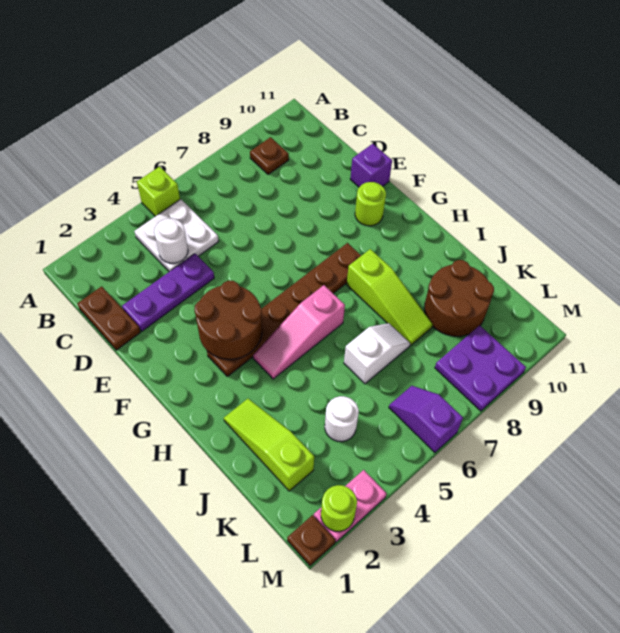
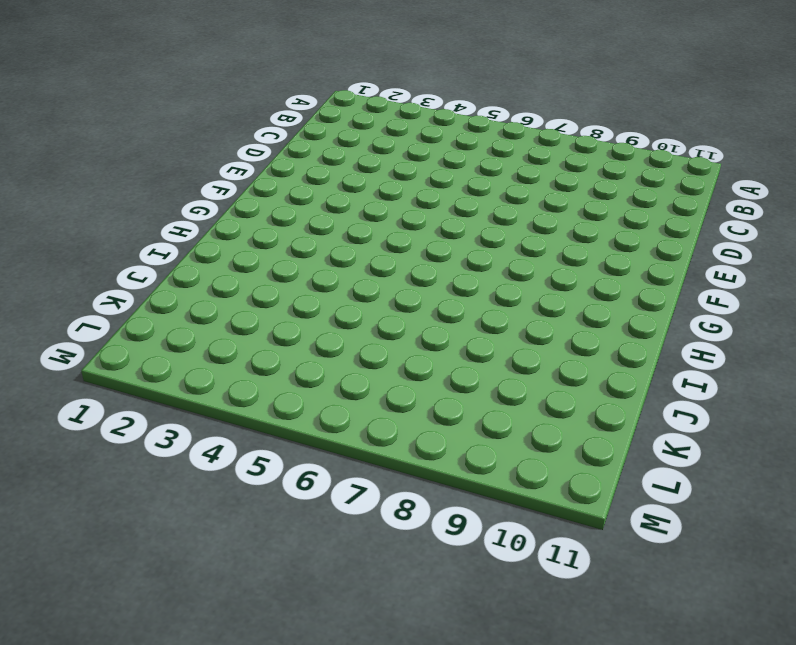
none -> lime 1x1 brick [137,167,180,216]
none -> white 2x2 plate [134,199,219,272]
none -> brown 1x1 plate [250,137,289,174]

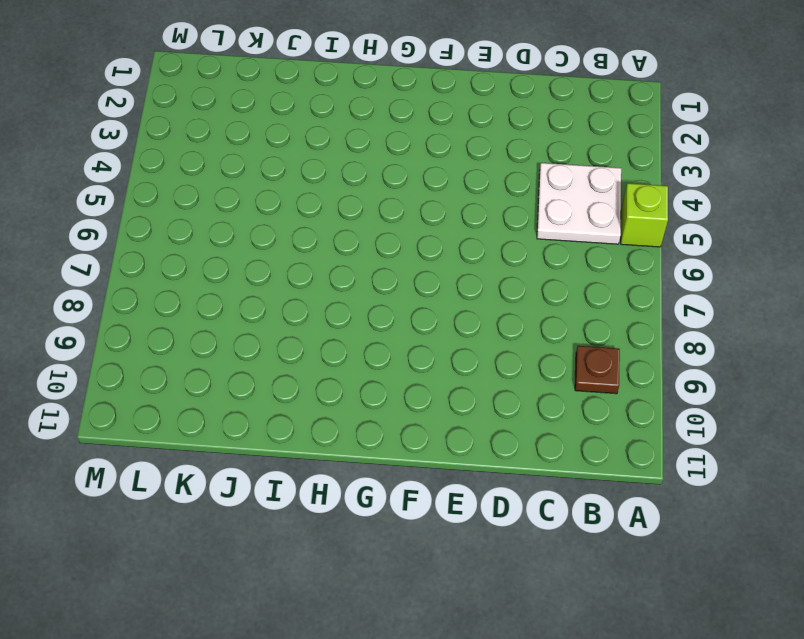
none -> brown 1x2 plate [77,286,140,350]
none -> purple 1x3 plate [122,254,214,331]
none -> purple 1x1 brick [350,144,392,187]

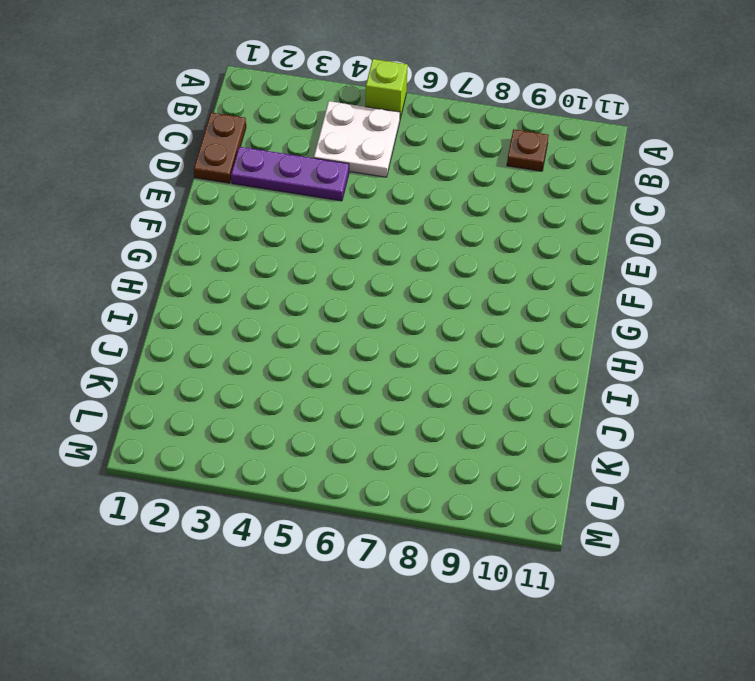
none -> purple 1x1 brick [350,144,392,187]
none -> lime 1x1 round brick [355,182,386,226]
none -> brown 1x6 plate [207,243,361,376]

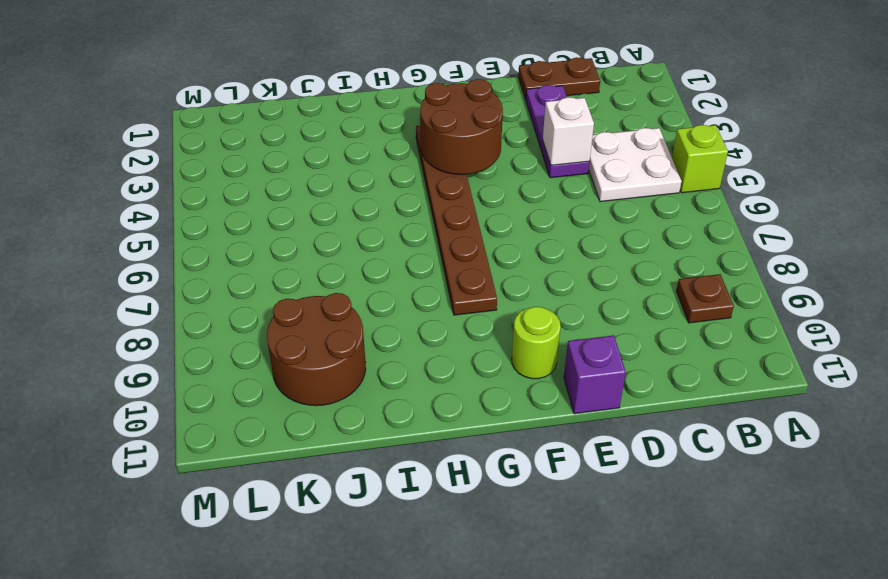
white 1x1 brick [543,97,594,165] -> none
none -> pink 1x3 slope [253,285,345,379]
none -> lime 1x3 slope [347,249,433,345]
none -> lime 1x3 slope [224,399,314,491]

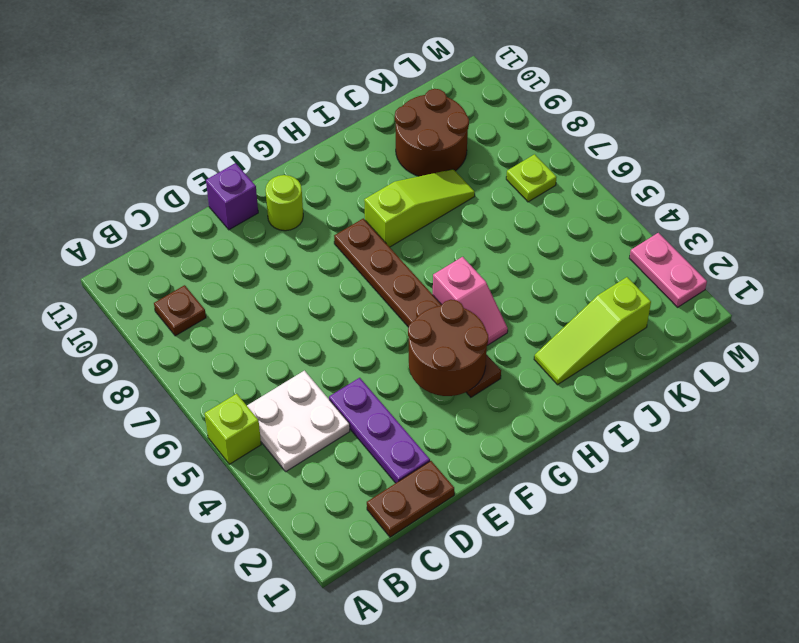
pink 1x2 slope [433,257,508,345] -> pink 1x3 slope [253,285,345,379]
lime 1x1 plate [506,154,557,202] -> none
none -> white 1x2 slope [344,323,410,384]
none -> white 1x1 round brick [325,396,359,442]
none -> purple 1x2 slope [389,386,463,453]

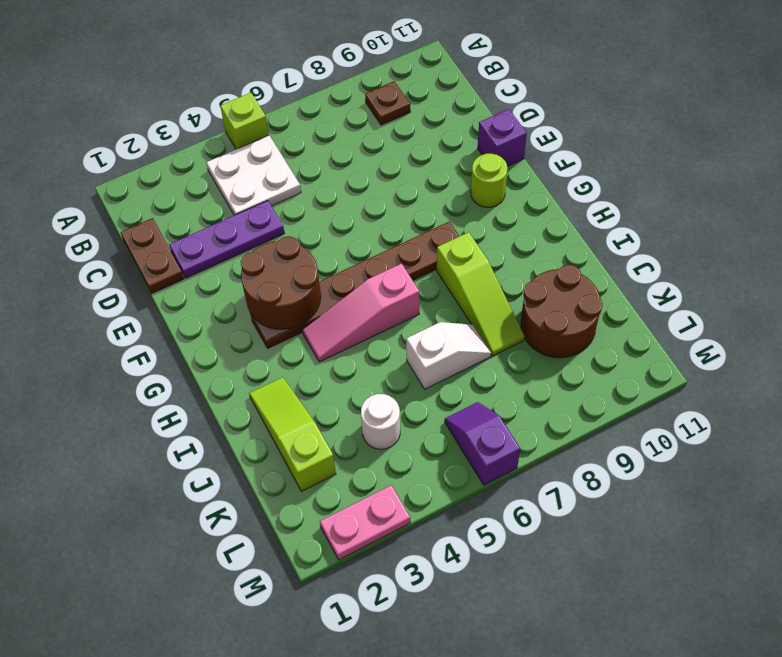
none -> purple 2x2 plate [435,325,526,411]
none -> brown 1x1 plate [287,515,335,566]
none -> white 1x1 round brick [154,218,188,263]

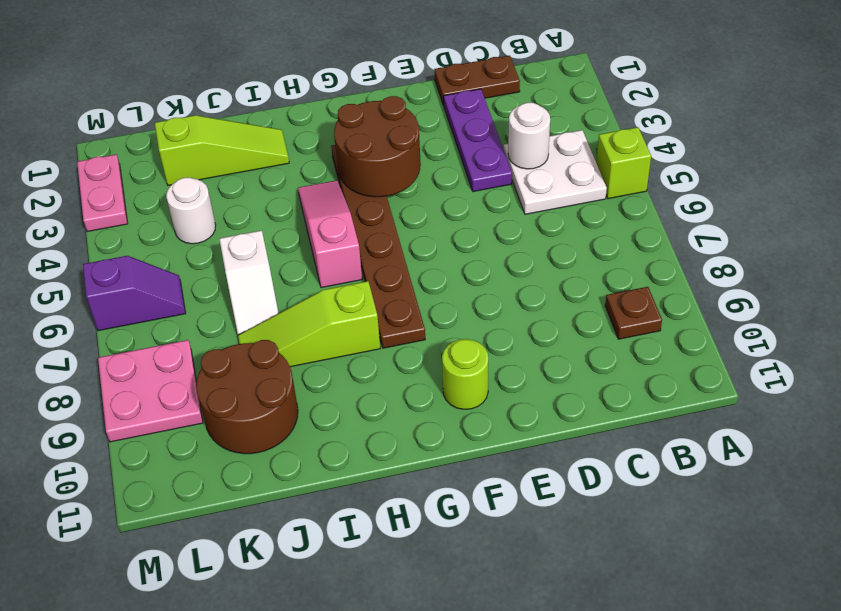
pink 2x2 plate [98,340,203,442] -> purple 2x2 plate [435,325,526,411]
none -> purple 1x1 brick [350,144,392,187]
none -> brown 1x1 plate [287,515,335,566]
none -> lime 1x1 round brick [321,485,357,531]

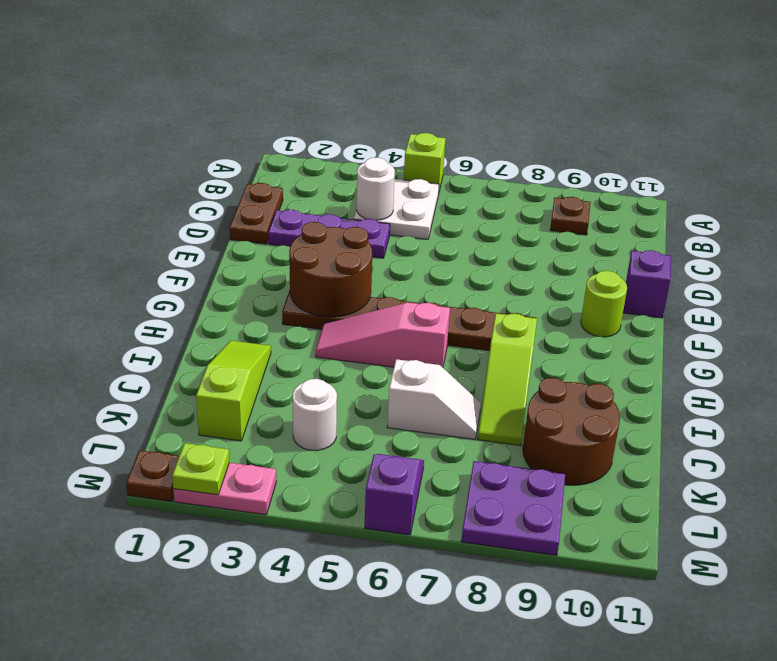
lime 1x1 plate [172,443,229,495] -> lime 1x1 round brick [321,485,357,531]

